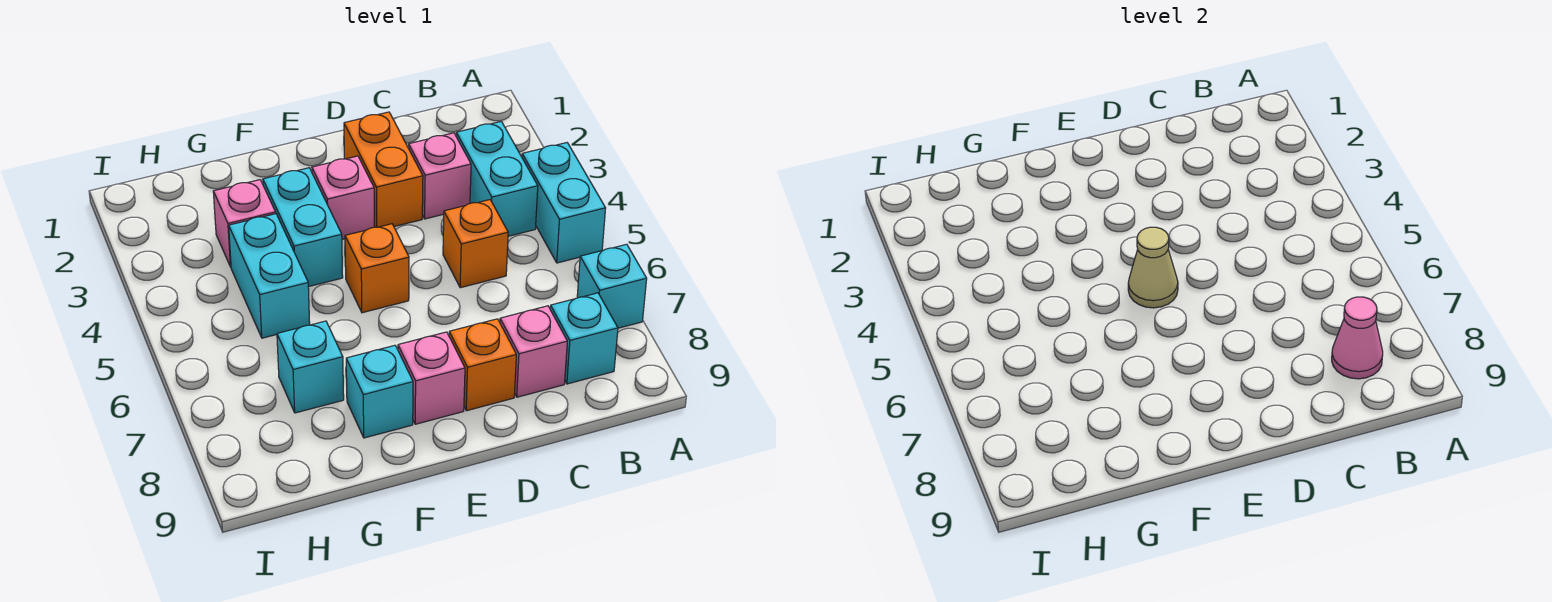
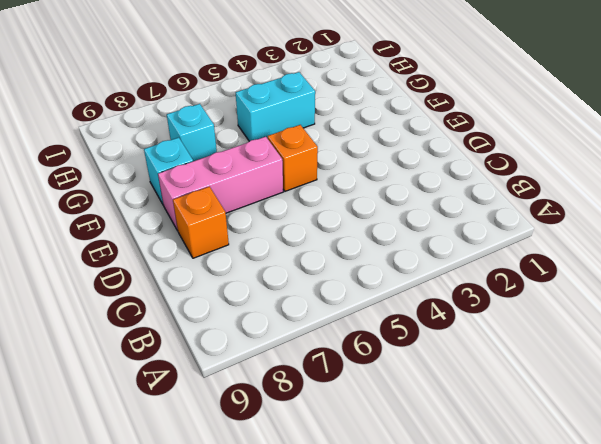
pink 1x3 brick [158,137,283,231] -> pink 1x1 brick [398,332,465,424]
none -> cyan 1x2 brick [522,143,606,263]
none -> cyan 1x1 brick [577,244,647,328]
none -> cyan 1x2 brick [456,122,538,236]

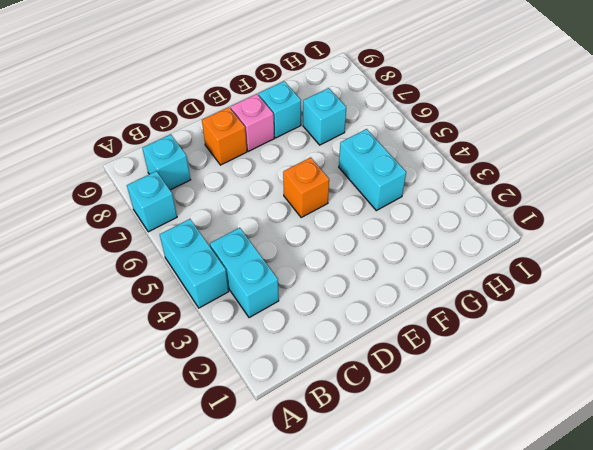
none -> pink 1x1 brick [409,133,471,219]
none -> orange 1x1 brick [443,200,508,288]
none -> pink 1x1 brick [500,306,567,397]

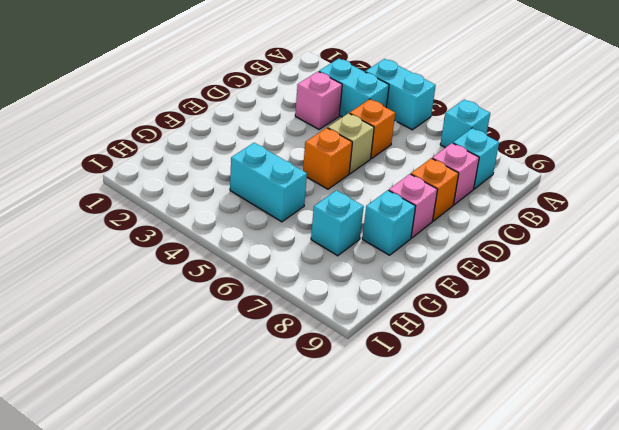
tan 1x1 brick [328,113,374,174] -> none
none -> orange 1x2 brick [344,112,423,227]
none -> pink 1x1 brick [312,156,374,239]
none -> cyan 1x2 brick [263,168,343,287]

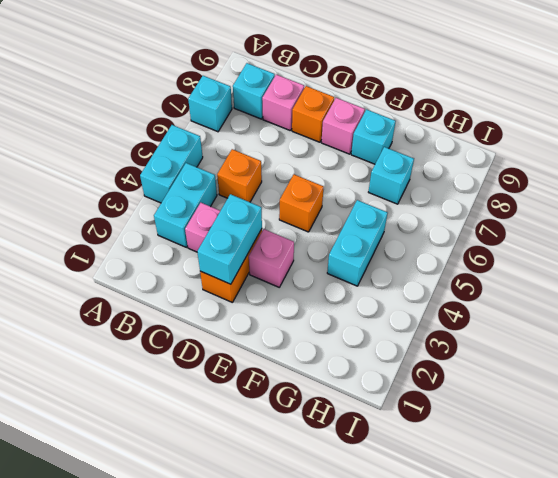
cyan 1x2 brick [197,194,262,284] -> cyan 1x2 brick moved to [263,168,343,287]
none -> pink 1x1 brick [213,180,276,267]
none -> pink 1x1 cone [1332,297,1383,379]
none -> tan 1x1 cone [1128,227,1178,308]

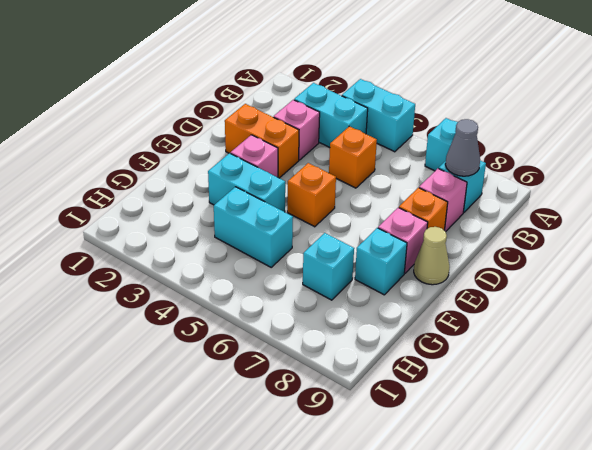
grey 1x1 cone [445,119,480,176] -> pink 1x1 cone [1332,297,1383,379]
tan 1x1 cone [414,227,449,285] -> tan 1x1 cone moved to [1128,227,1178,308]
none -> pink 1x1 brick [213,180,276,267]

